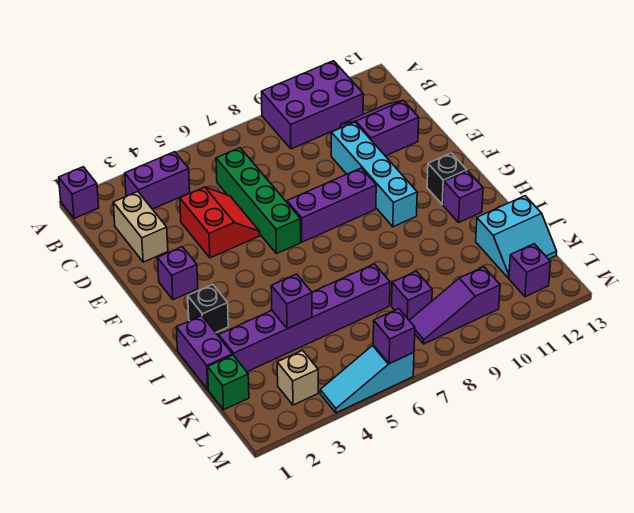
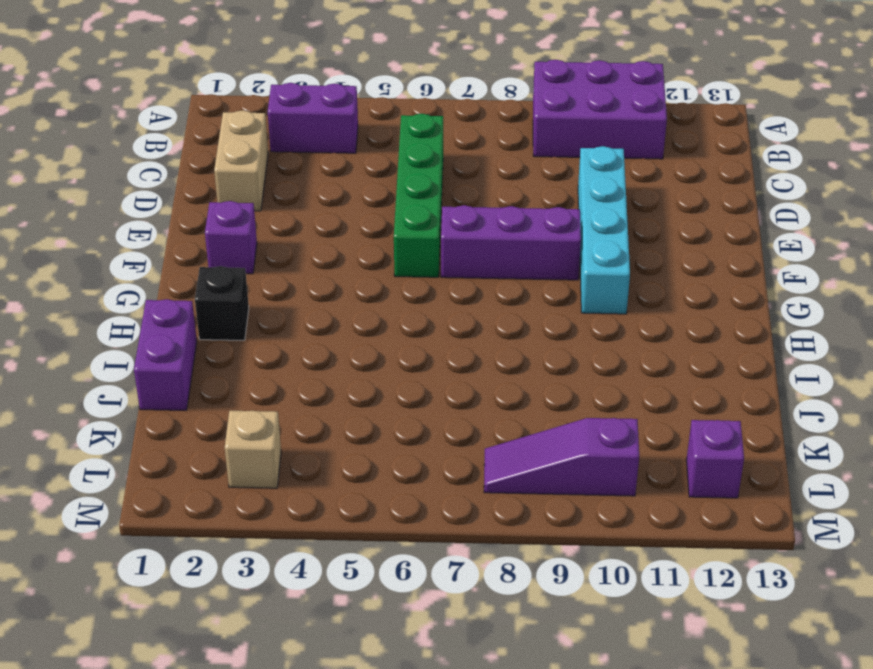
none -> purple 1x1 brick [59,167,99,219]
none -> purple 2x2 slope [341,100,419,156]
none -> red 2x2 slope [180,187,260,258]

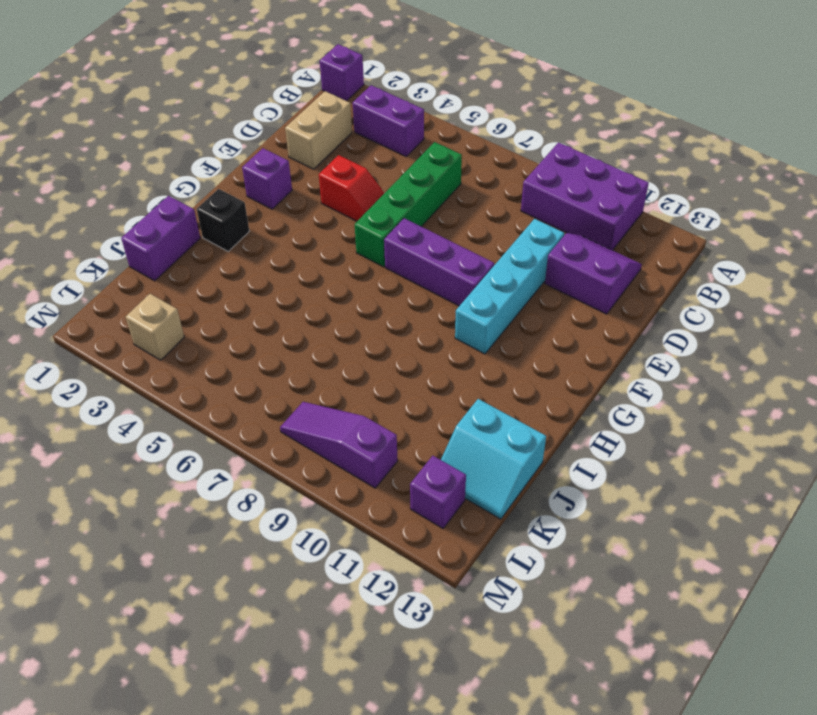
red 1x2 slope [319,155,384,221] -> red 2x2 slope [180,187,260,258]
none -> black 1x1 brick [427,153,467,205]
none -> purple 1x1 brick [443,171,483,222]
none -> purple 1x6 brick [219,264,390,372]

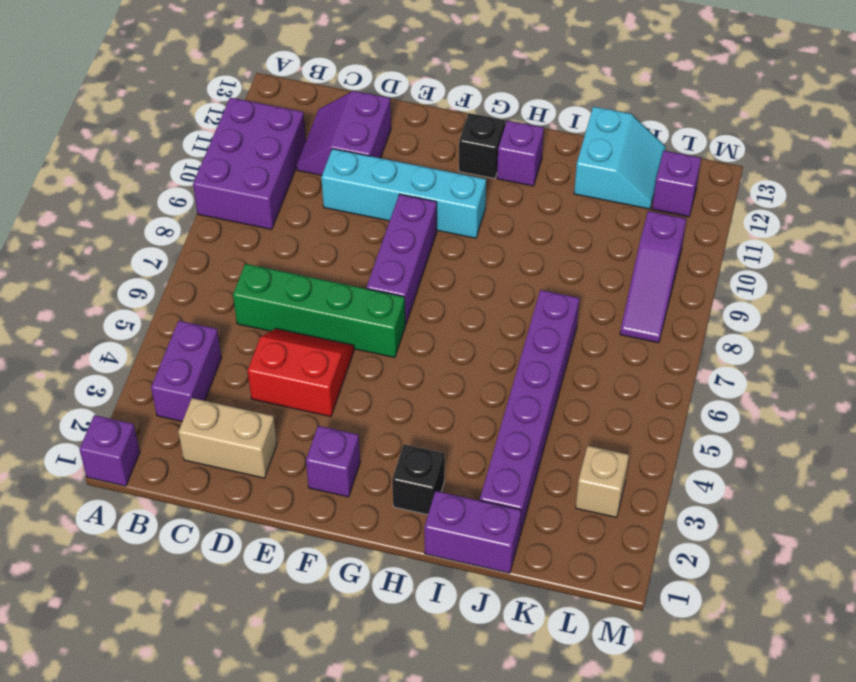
none -> green 1x1 brick [208,355,249,410]
none -> purple 1x1 brick [392,271,432,320]
none -> cyan 1x3 slope [320,345,414,413]

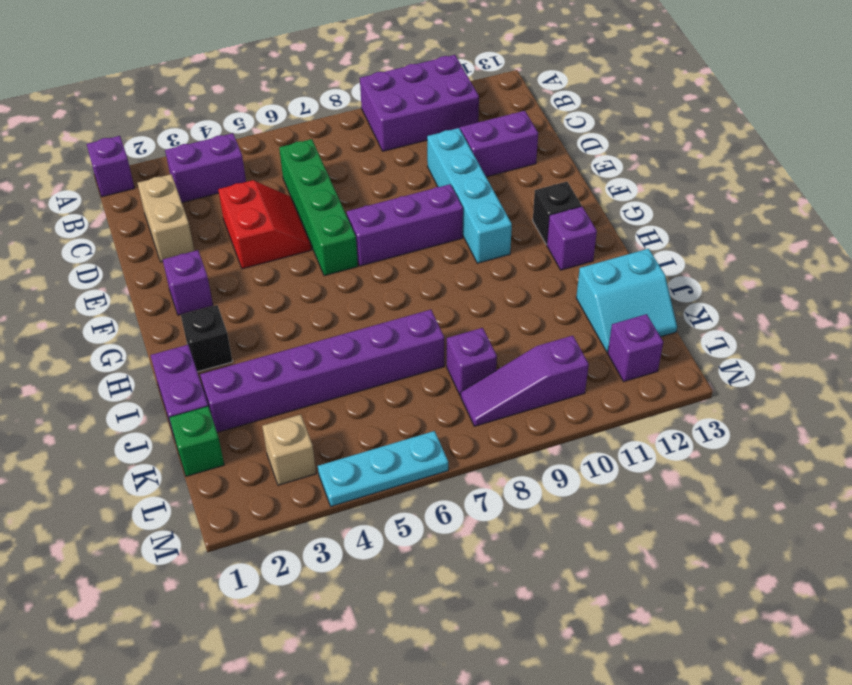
cyan 1x3 plate [318,431,448,506] -> cyan 1x3 slope [320,345,414,413]
none -> purple 1x1 brick [271,274,312,329]
none -> purple 1x1 brick [373,309,415,364]

